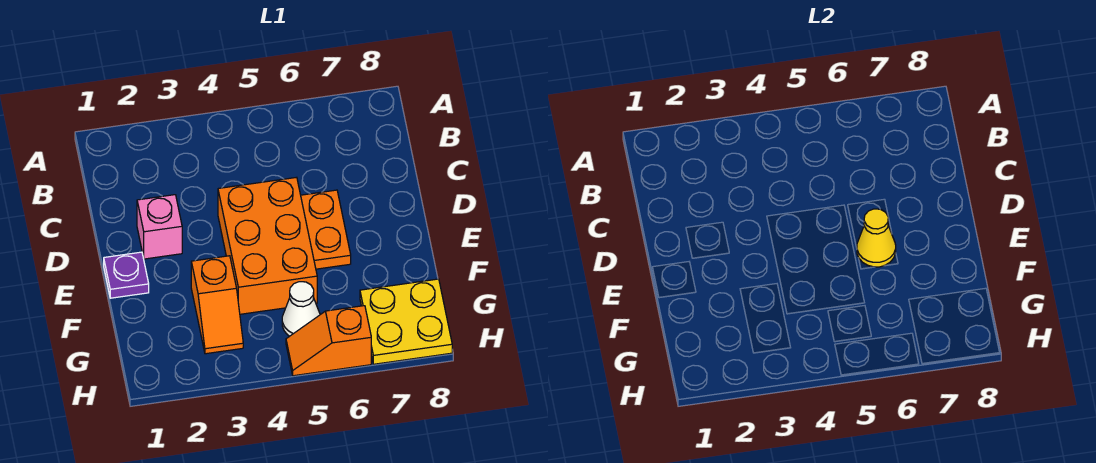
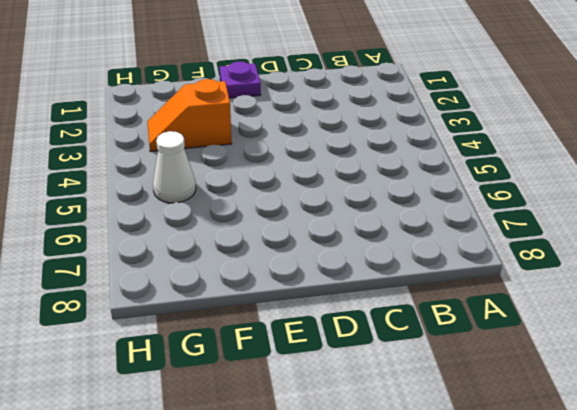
none -> pink 1x1 brick [137,195,182,259]
none -> orange 2x3 brick [218,177,317,314]

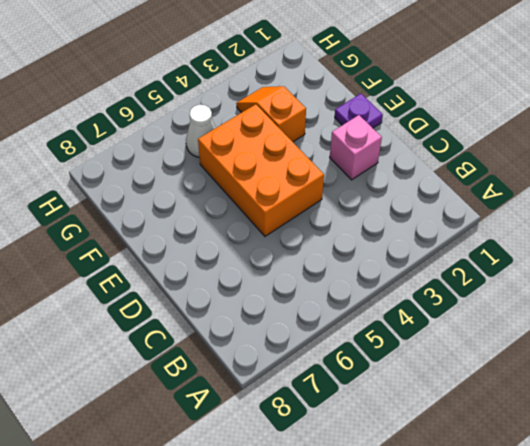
none -> orange 1x2 plate [301,190,351,269]
none -> yellow 2x2 plate [360,279,452,364]

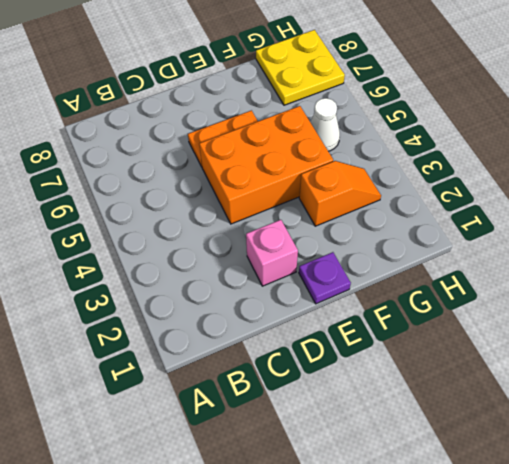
none -> orange 1x2 slope [286,306,371,376]
none -> yellow 1x1 cone [857,209,896,267]

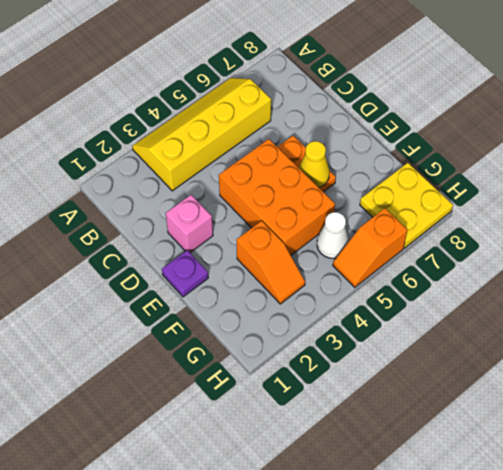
yellow 2x4 slope [132,78,271,191] -> none

